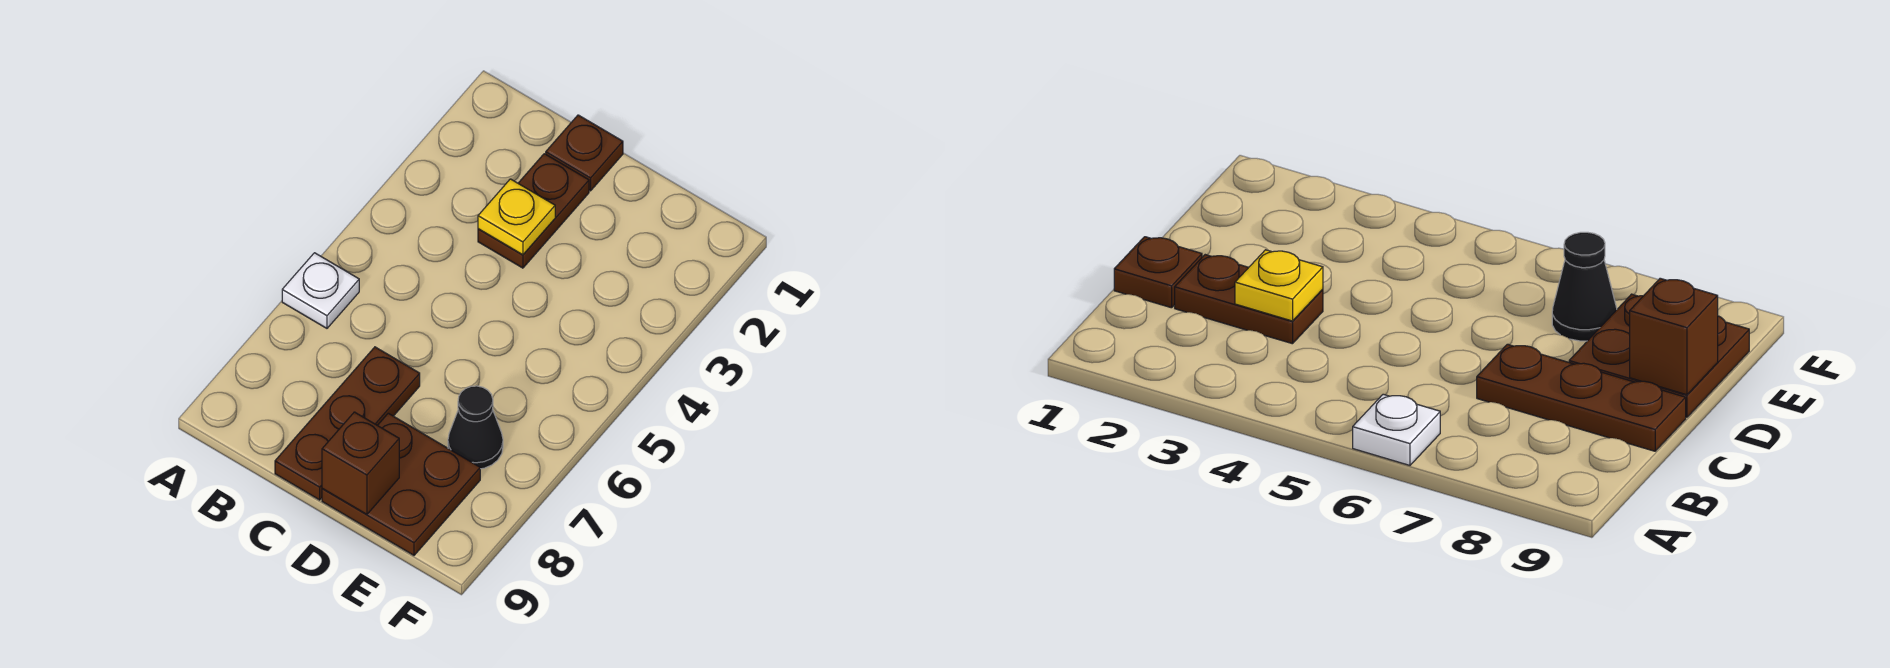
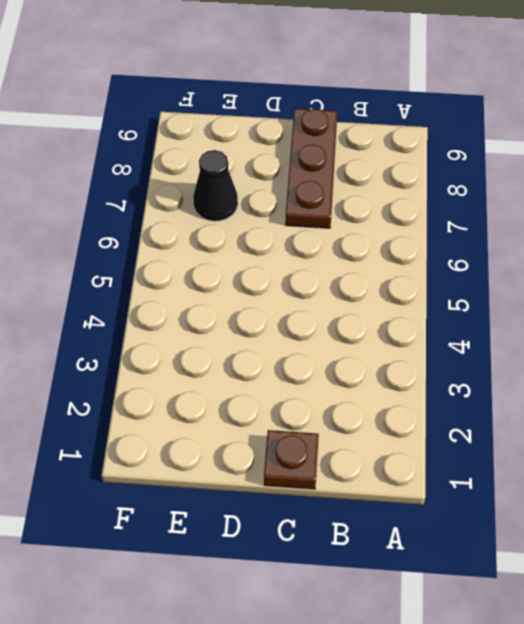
none -> white 1x1 plate [282,253,359,328]
none -> brown 1x2 plate [478,154,589,268]

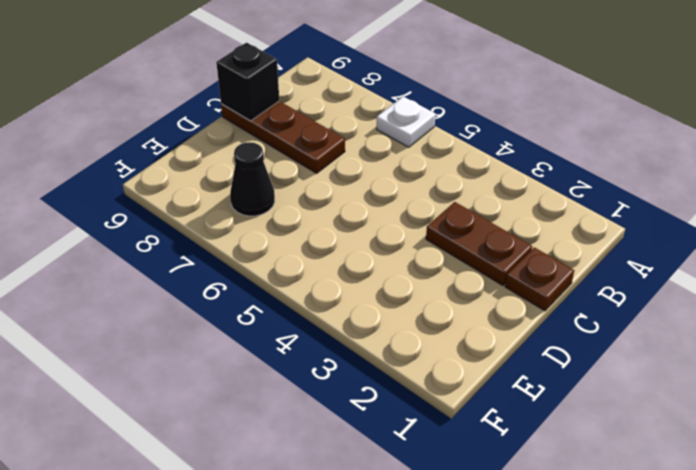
black 1x1 brick [216,43,279,121] -> none
none -> brown 2x2 plate [322,413,480,555]
none -> yellow 1x1 plate [478,179,555,255]

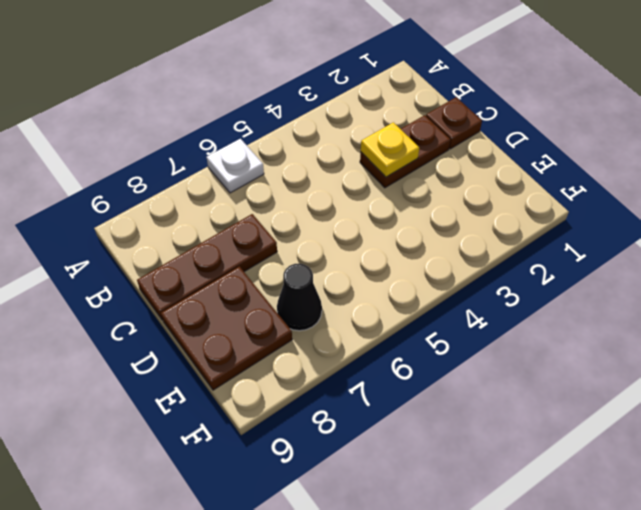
none -> brown 1x1 brick [322,412,399,515]

